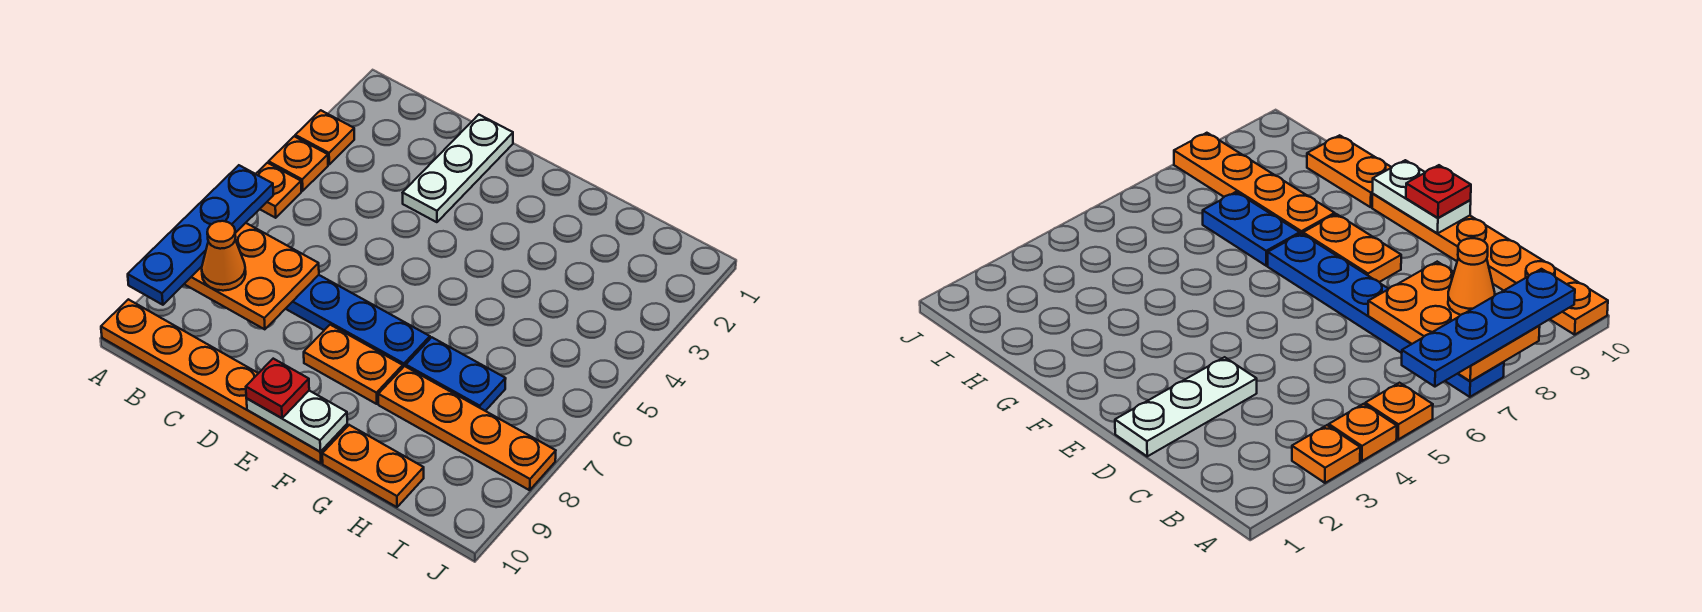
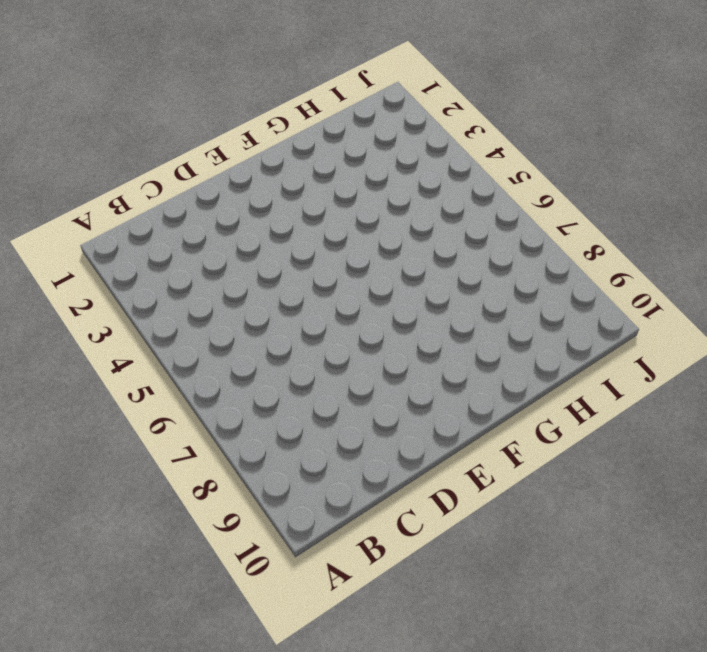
none -> orange 1x1 plate [295,110,354,164]
none -> orange 1x1 plate [269,136,328,191]
none -> orange 1x1 plate [256,163,301,218]

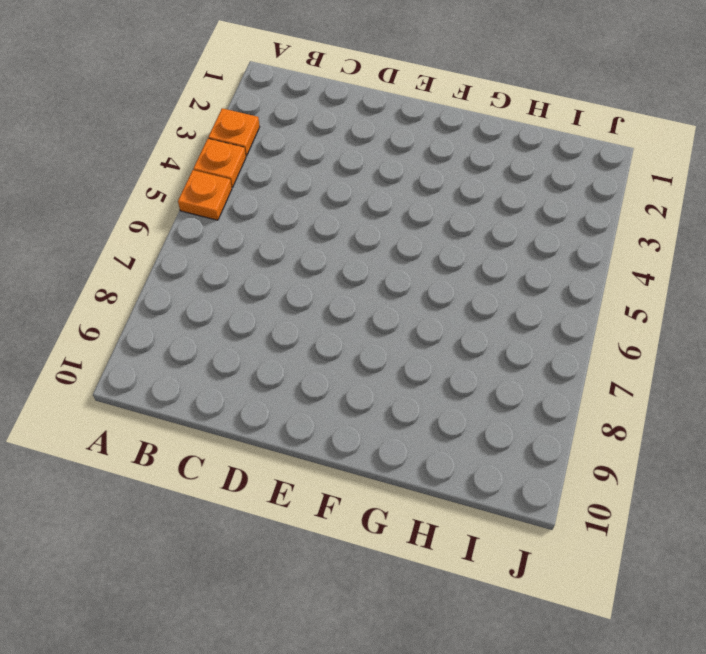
none -> blue 1x6 plate [286,275,430,367]
none -> orange 1x6 plate [101,299,347,463]
none -> white 1x3 plate [403,115,513,222]

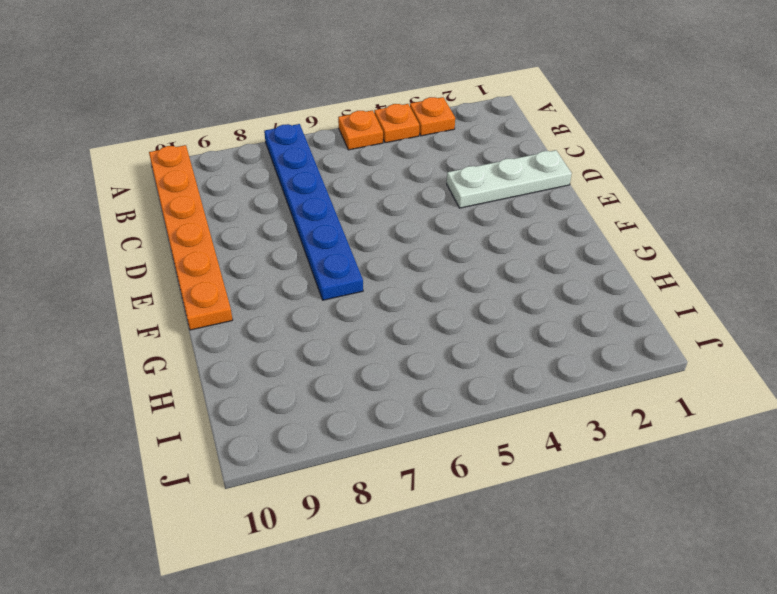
none -> orange 1x2 plate [304,325,403,404]
none -> blue 1x2 plate [406,337,506,411]
none -> orange 1x4 plate [378,366,556,490]

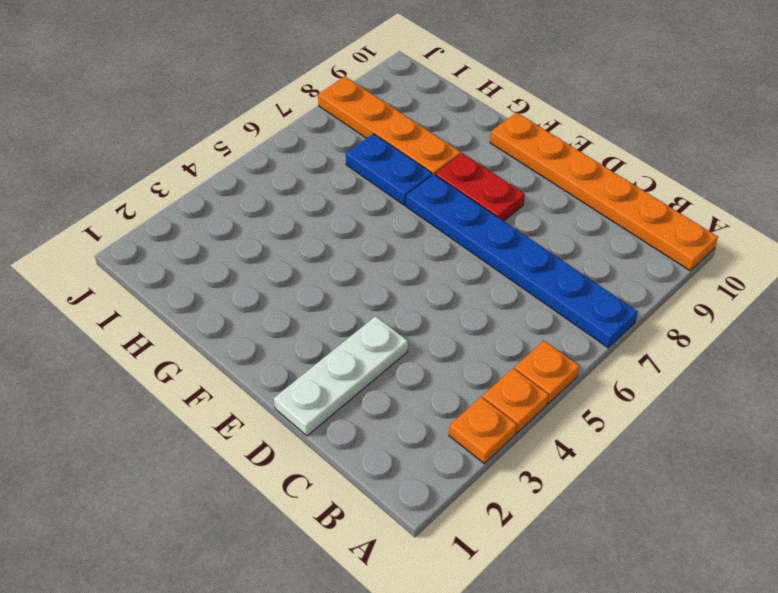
red 1x2 plate [435,153,525,221] -> orange 1x2 plate [304,325,403,404]
none -> orange 1x2 plate [322,425,424,507]
none -> orange 2x3 plate [185,223,319,329]
none -> white 1x2 plate [247,391,347,452]

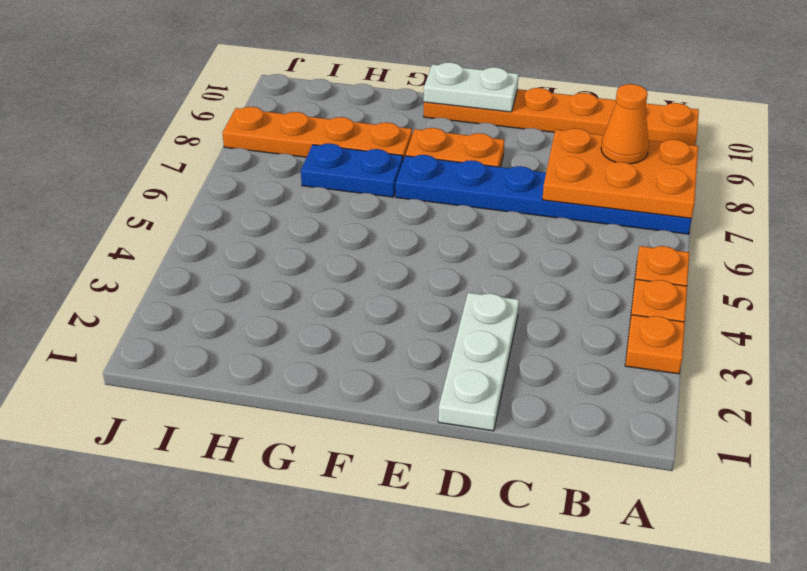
none -> orange 1x2 plate [322,425,424,507]
none -> blue 1x4 plate [128,165,273,305]
none -> red 1x1 plate [246,359,309,418]

